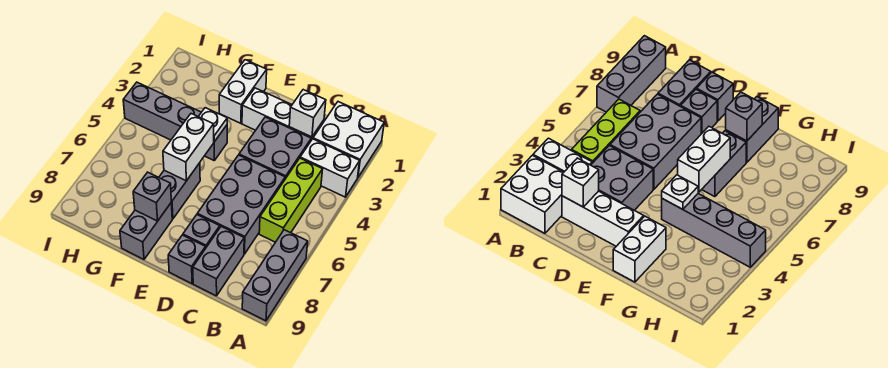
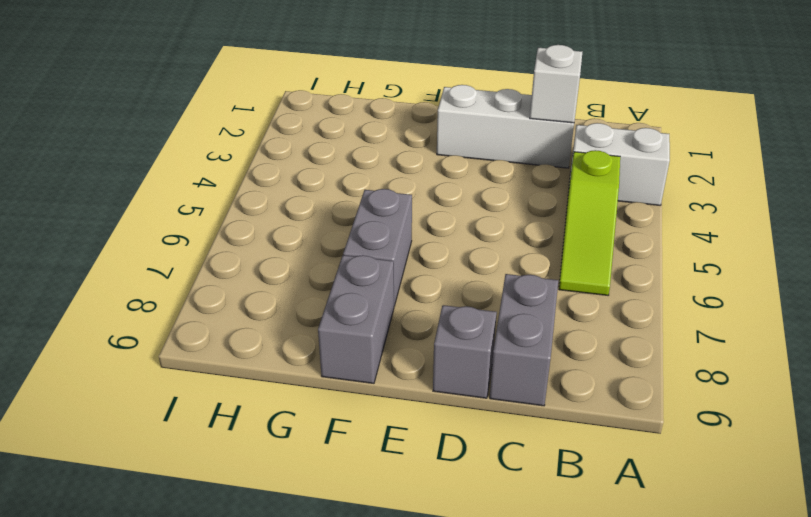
lime 1x3 slope [559,150,620,295] -> lime 1x3 brick [259,158,323,242]
none -> white 2x2 brick [313,102,384,177]
none -> grey 1x3 brick [242,230,308,321]
none -> grey 2x2 brick [239,117,311,179]

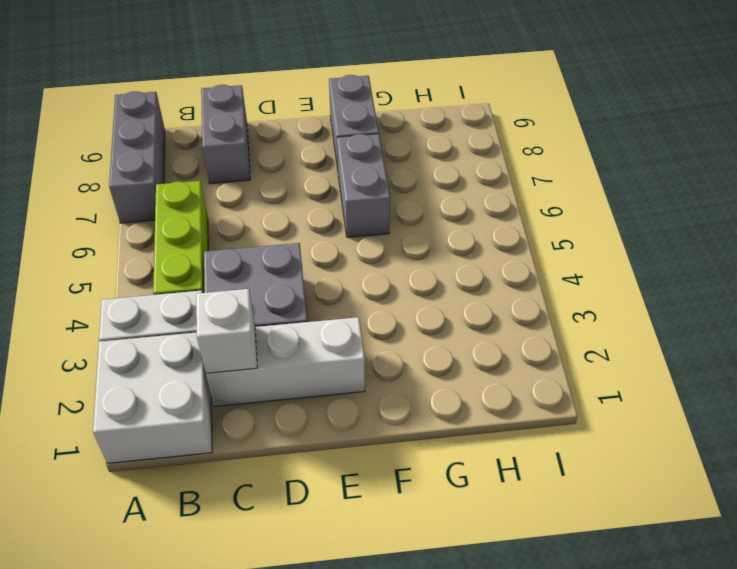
none -> grey 2x3 brick [197,155,285,254]
none -> grey 1x1 brick [183,215,220,248]
none -> grey 1x1 brick [168,235,206,284]

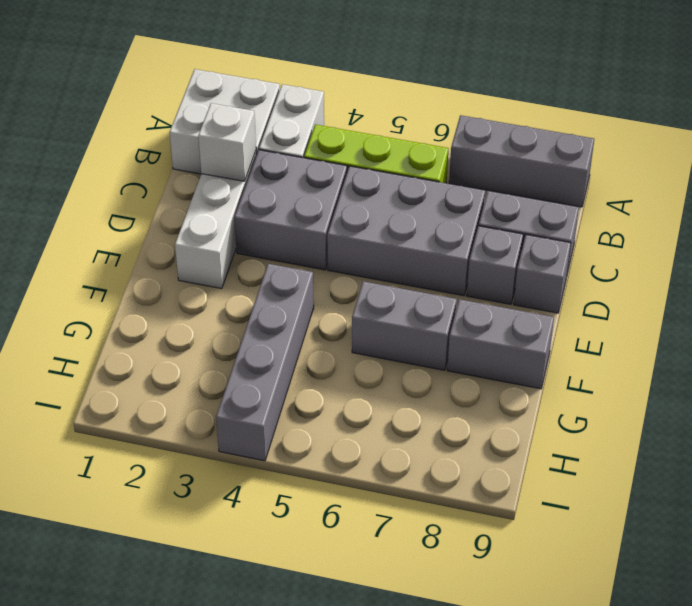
none -> white 1x2 brick [219,60,267,123]
none -> white 1x1 plate [198,108,227,142]
none -> white 1x2 brick [163,114,214,181]

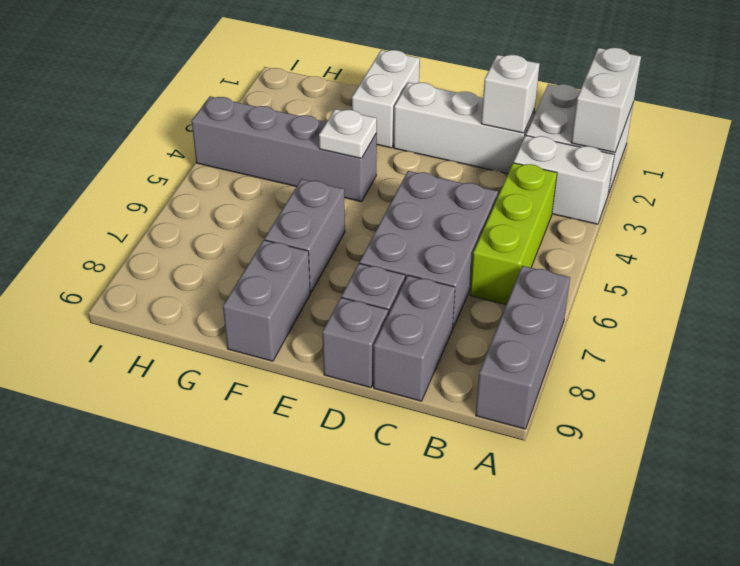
white 1x2 brick [571,48,641,152] -> white 1x2 brick moved to [163,114,214,181]
none -> grey 2x2 brick [239,117,311,179]
none -> grey 1x1 brick [133,172,171,221]

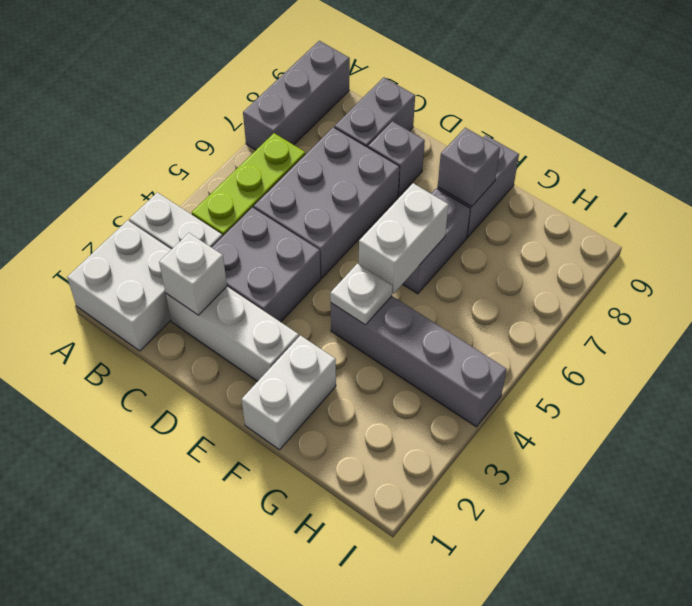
none -> grey 1x1 brick [168,235,206,284]

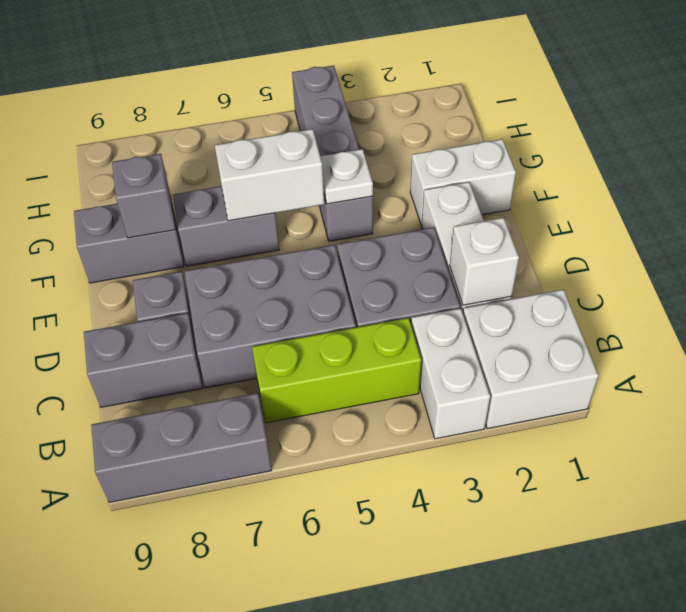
none -> grey 1x1 brick [168,235,206,284]

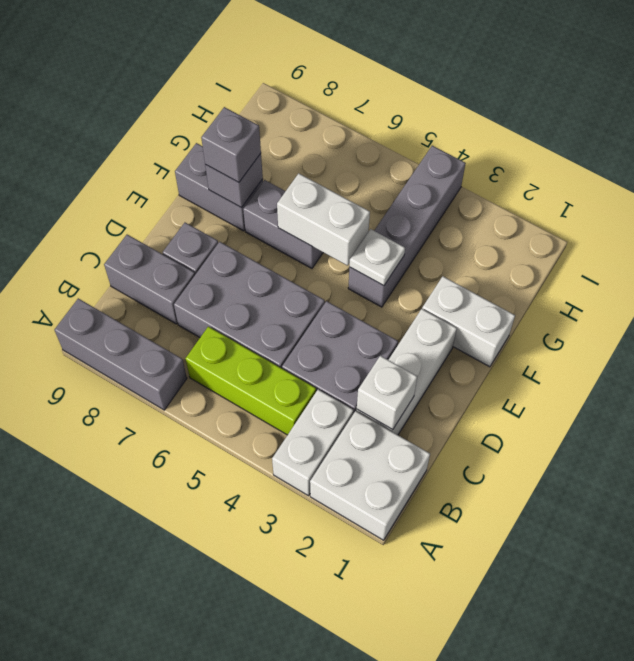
grey 1x1 brick [201,107,261,182] -> grey 1x1 brick moved to [168,235,206,284]

